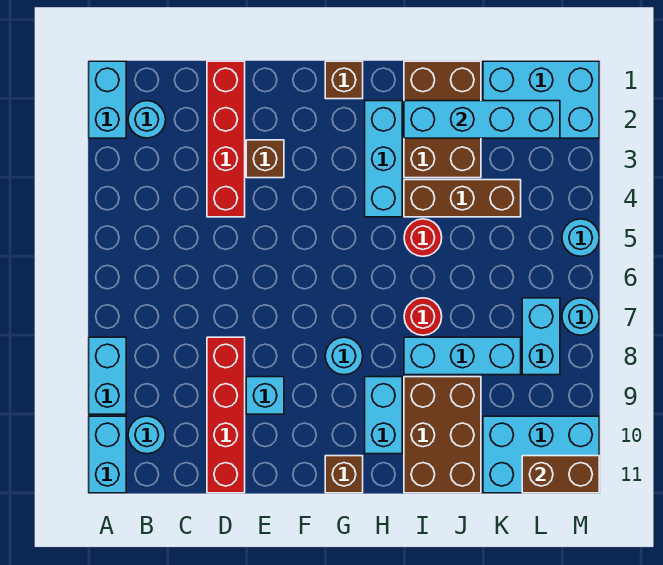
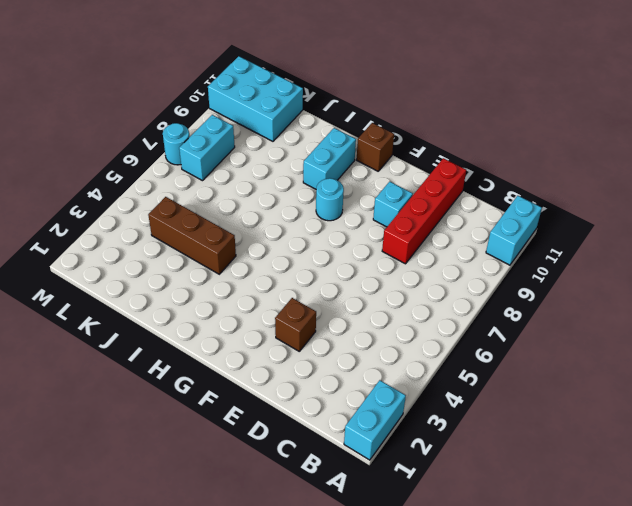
none -> cyan 1x2 brick [89,337,126,414]
none -> cyan 1x1 round brick [128,101,166,138]
none -> cyan 1x1 round brick [128,416,166,454]

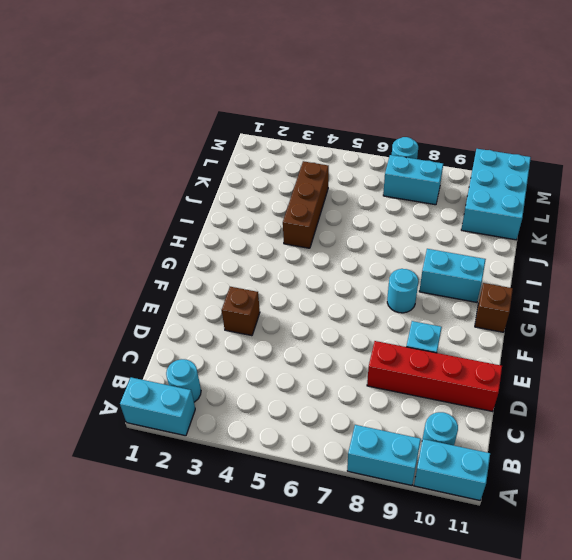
none -> red 1x4 brick [207,61,245,217]
none -> brown 1x1 brick [325,61,363,99]
none -> cyan 1x3 brick [365,101,402,217]

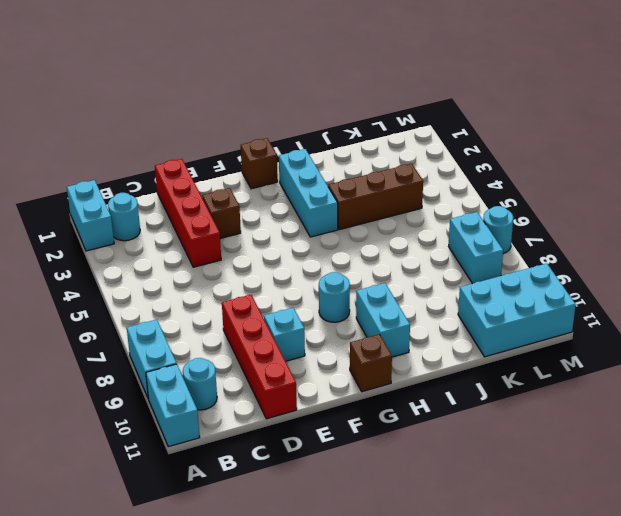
none -> brown 2x3 brick [404,61,481,178]
none -> red 1x1 round brick [404,219,442,256]
none -> red 1x1 round brick [404,298,442,335]

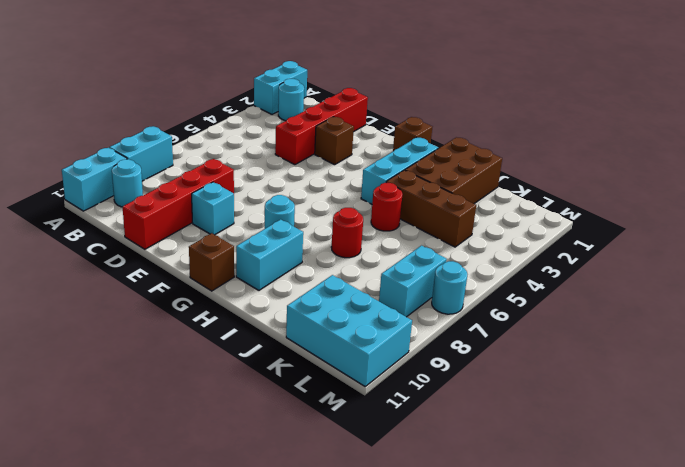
none -> cyan 1x3 brick [404,337,521,375]
none -> brown 2x3 brick [404,377,481,493]
none -> cyan 2x3 brick [483,61,599,138]

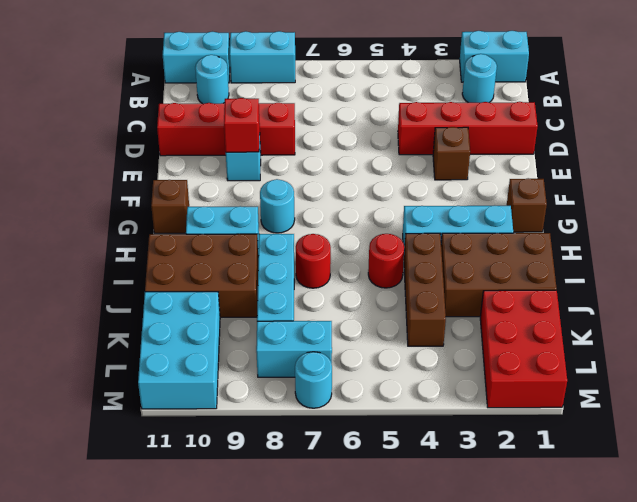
red 1x1 brick [224,98,260,152] -> none
red 2x3 brick [480,290,567,408] -> cyan 2x3 brick [483,61,599,138]
none -> cyan 1x1 round brick [562,219,599,256]
none -> cyan 1x4 brick [404,101,560,138]
none -> brown 1x2 brick [522,456,599,493]

